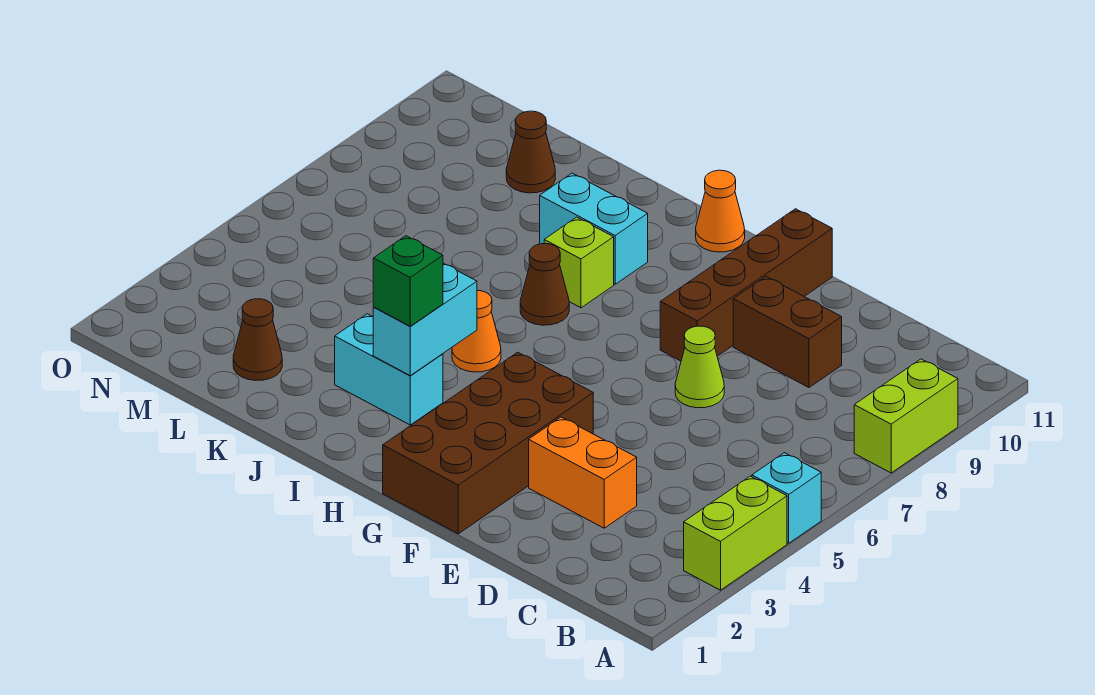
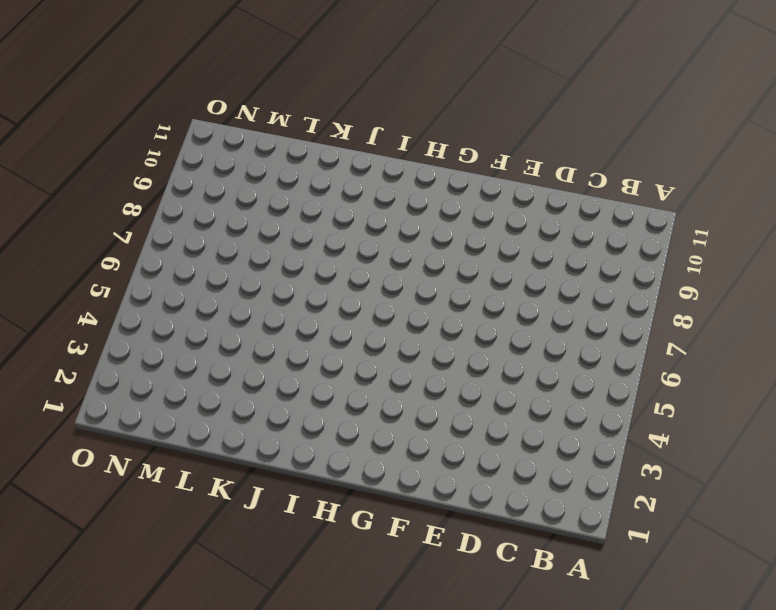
none -> lime 1x2 brick [684,476,787,590]
none -> cyan 1x1 brick [752,453,821,543]
none -> lime 1x2 brick [854,359,958,473]

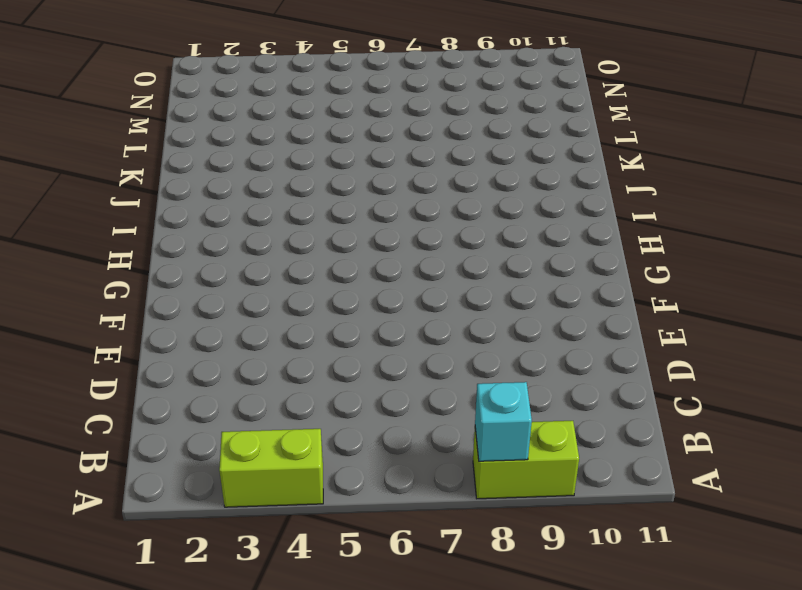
cyan 1x1 brick [475,382,532,461] -> cyan 1x1 brick moved to [752,453,821,543]
none -> orange 1x2 brick [529,417,637,528]
none -> brown 1x2 brick [733,277,842,387]
none -> lime 1x1 cone [675,326,724,408]

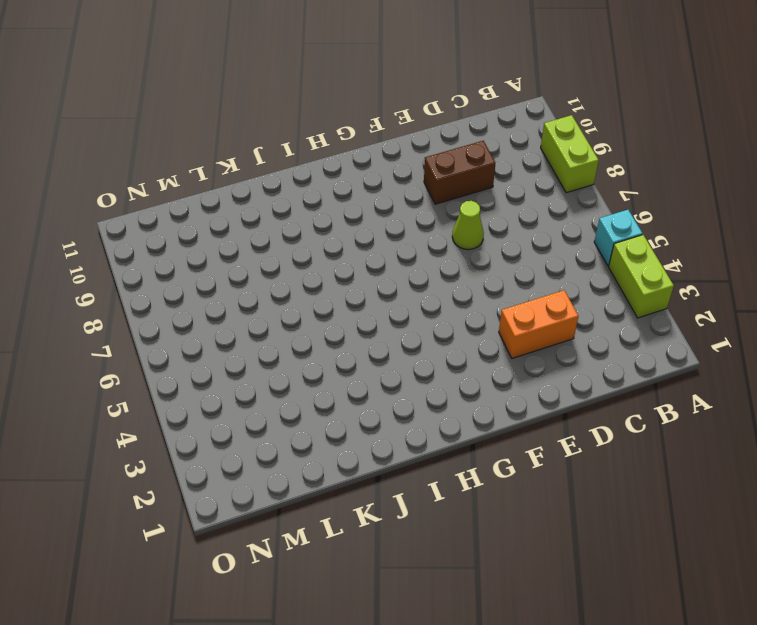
none -> brown 2x4 brick [383,352,593,534]
none -> brown 1x4 brick [660,209,832,361]
none -> orange 1x1 cone [696,170,745,252]

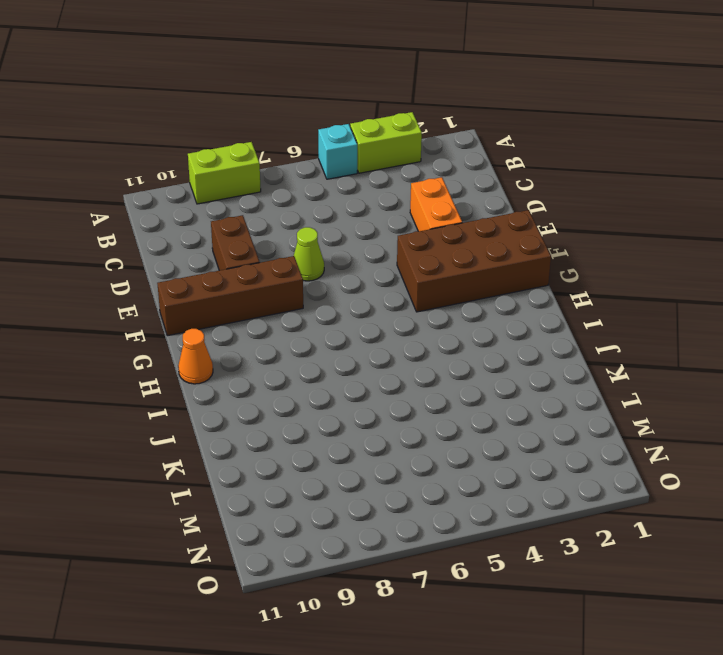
none -> cyan 1x2 brick [335,314,443,425]
none -> orange 1x1 cone [452,291,501,372]
none -> brown 1x1 cone [520,244,569,325]

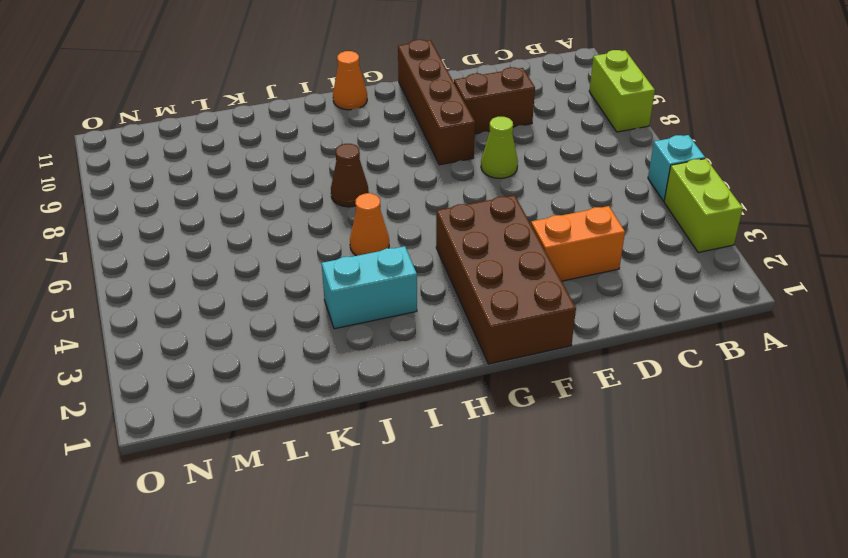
none -> lime 1x1 brick [544,217,614,308]
none -> cyan 1x2 brick [540,173,648,284]
none -> brown 1x1 cone [233,299,282,381]

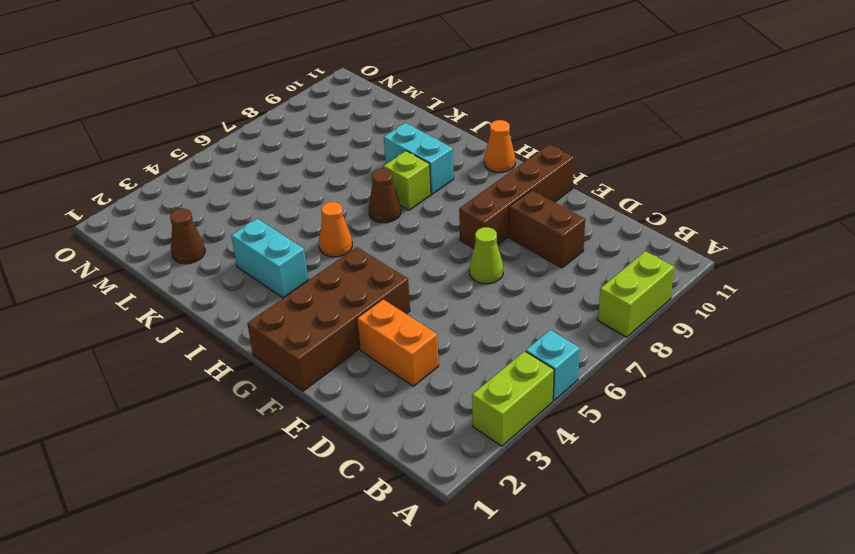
none -> brown 1x1 cone [506,111,555,193]
none -> cyan 1x2 brick [373,263,477,376]
none -> green 1x1 brick [373,236,443,326]

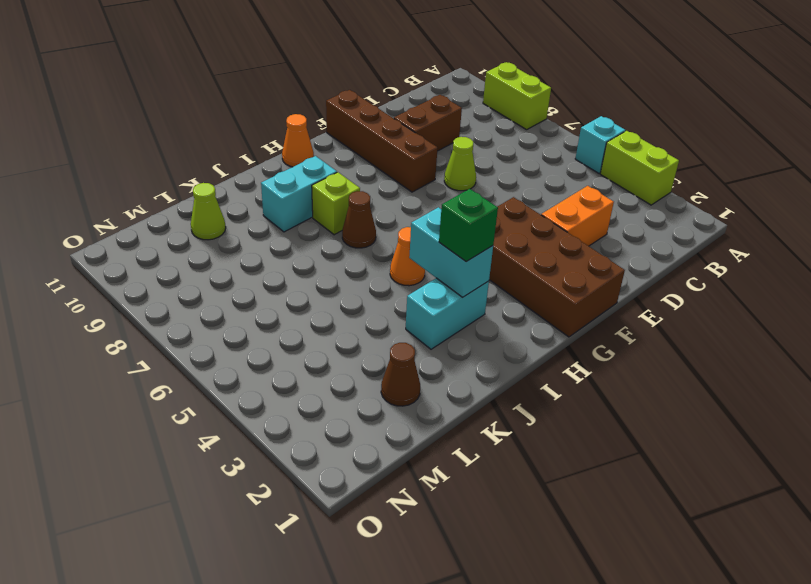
lime 1x1 cone [191,183,226,240] -> brown 1x1 cone [506,111,555,193]

